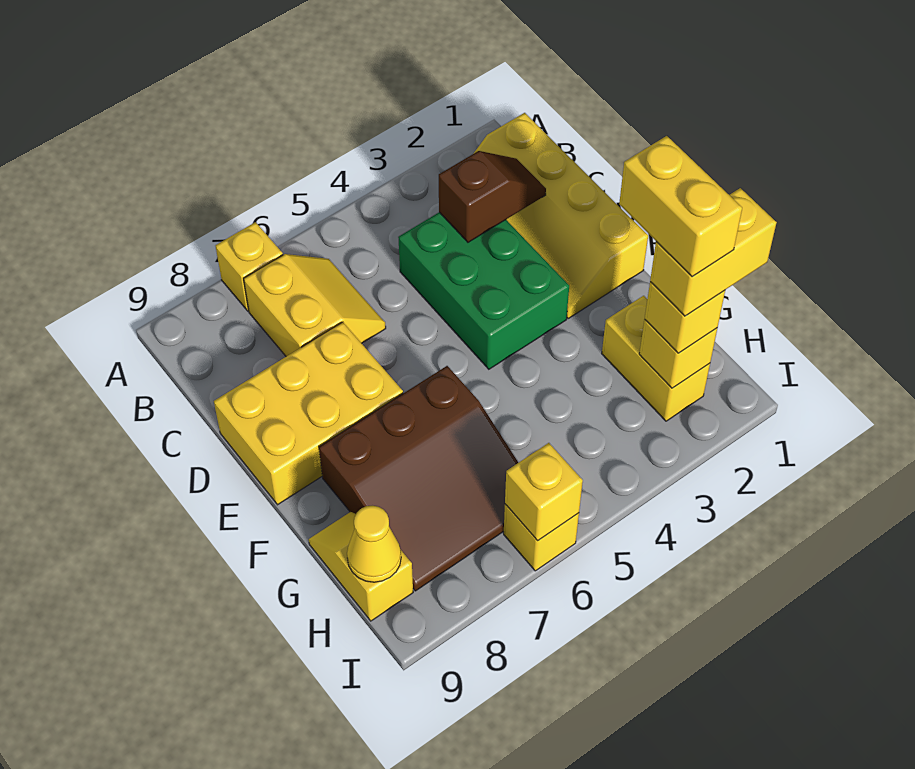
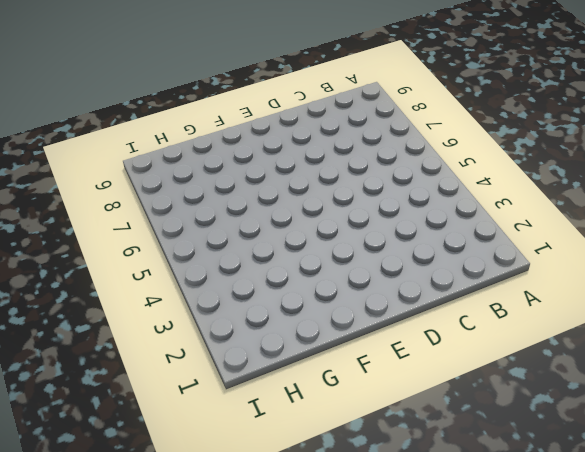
none -> yellow 1x1 brick [215,222,283,311]
none -> yellow 2x4 slope [474,113,648,318]
none -> yellow 2x2 slope [244,254,386,356]

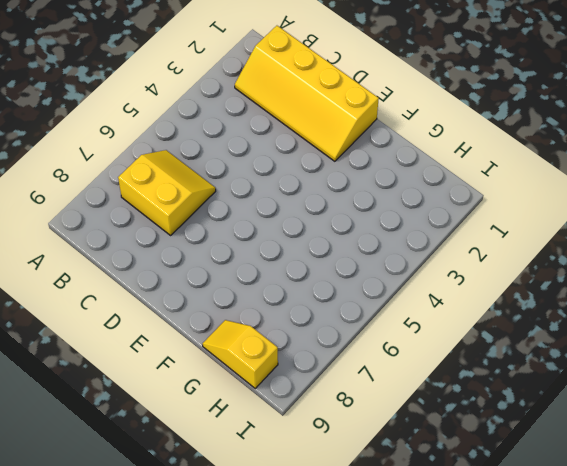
none -> yellow 1x1 brick [215,222,283,311]
none -> green 2x3 brick [398,212,569,369]
none -> yellow 2x3 brick [214,322,403,505]

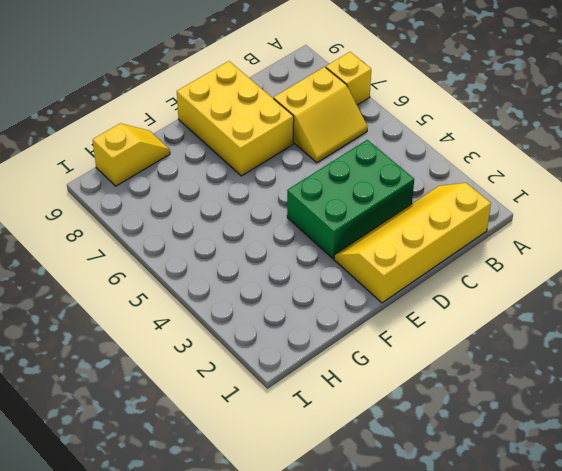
none -> brown 3x3 slope [319,366,518,591]
none -> yellow 1x2 brick [602,296,710,421]
none -> yellow 1x1 brick [504,504,579,571]

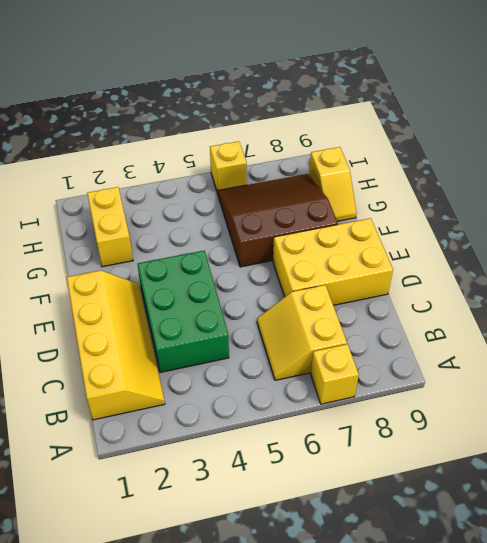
none -> brown 1x2 slope [439,151,546,242]
none -> yellow 1x1 brick [639,320,717,388]
none -> yellow 1x1 cone [347,506,401,582]

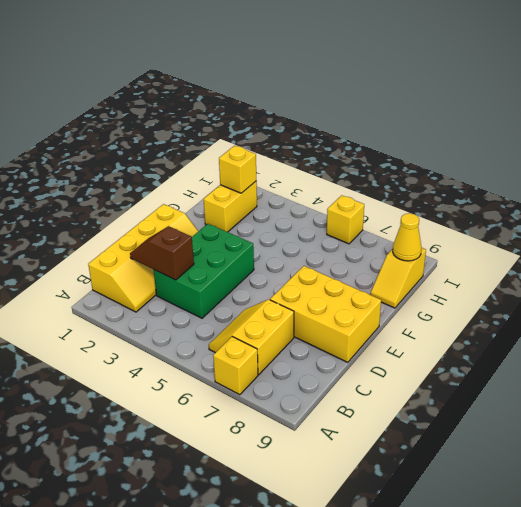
none -> brown 3x3 slope [319,366,518,591]
none -> yellow 1x1 brick [505,443,583,541]
none -> yellow 1x1 brick [645,282,725,353]

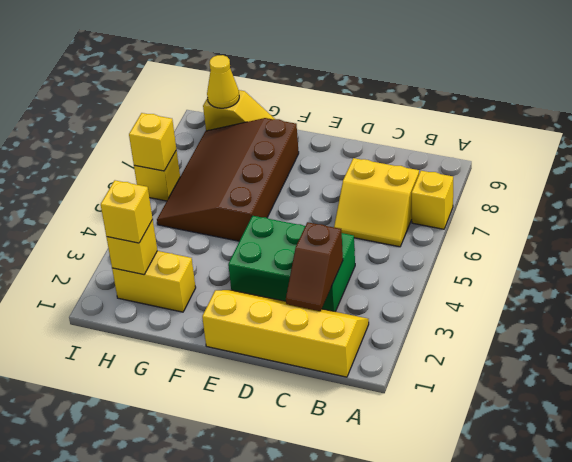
brown 3x4 slope [157,118,299,241] -> brown 3x3 slope [319,366,518,591]
none -> yellow 2x3 brick [214,322,403,505]
none -> yellow 1x2 brick [650,188,777,316]
none -> yellow 1x2 brick [619,136,742,277]

